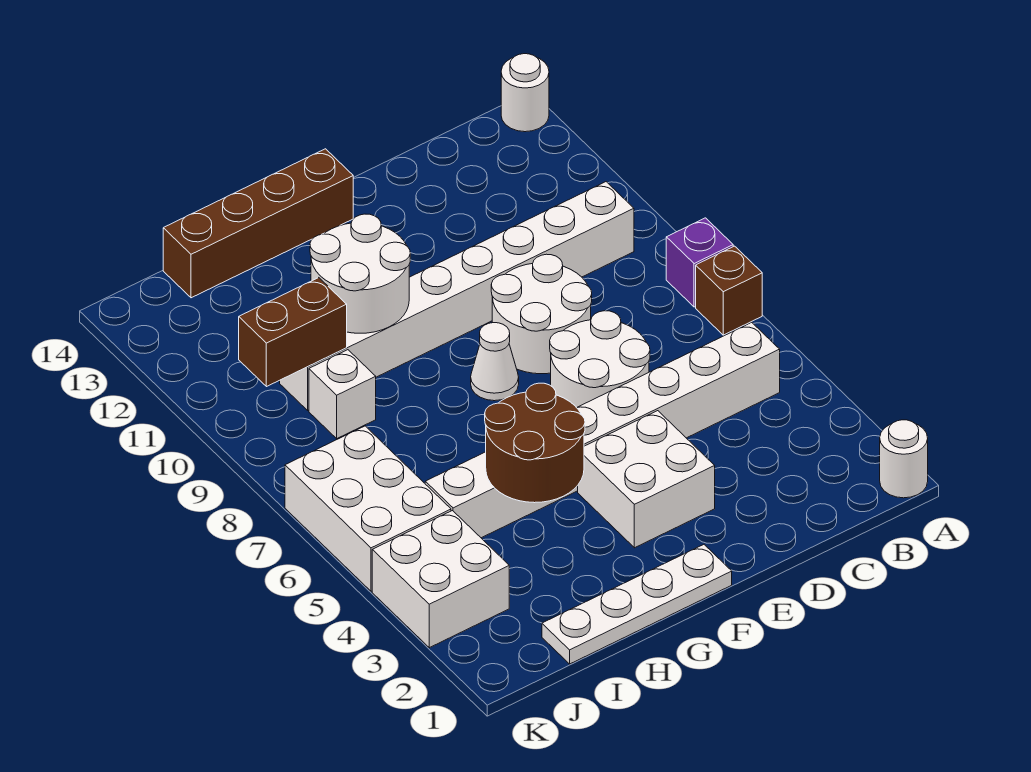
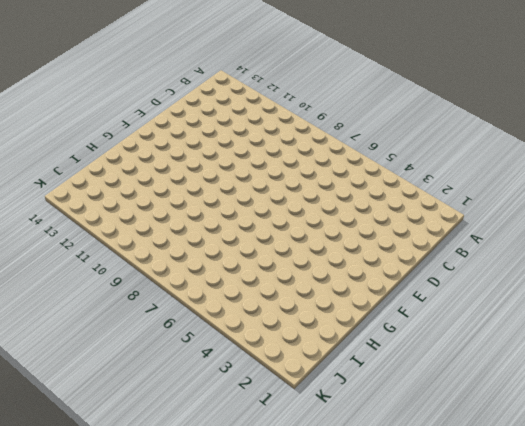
none -> white 1x1 round brick [880,420,928,498]
none -> brown 1x1 brick [696,246,762,335]
none -> purple 1x1 brick [666,218,733,307]

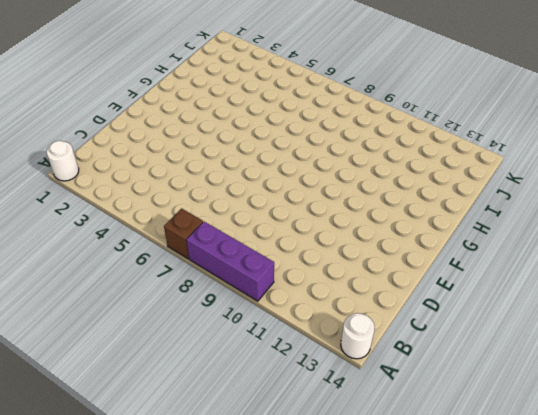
purple 1x3 brick [187,222,274,301] -> purple 1x1 brick [666,218,733,307]
none -> white 1x8 brick [425,322,780,538]
none -> white 1x8 brick [280,182,634,410]
none -> white 2x2 round brick [550,311,650,408]

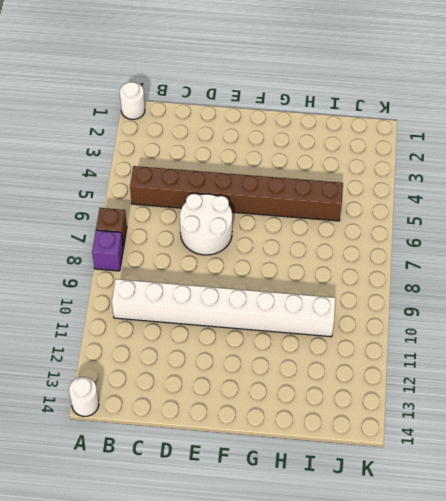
brown 1x8 brick [130,166,343,221] -> white 1x8 brick [425,322,780,538]
none -> white 2x2 round brick [491,254,592,374]
none -> white 2x2 brick [578,411,715,548]
none -> white 1x4 plate [542,545,732,664]

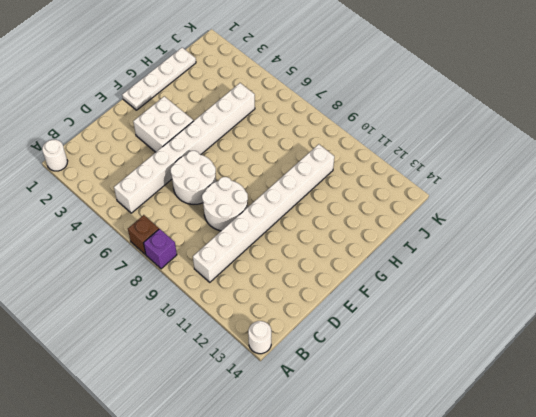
none -> white 1x1 cone [471,323,519,401]
none -> brown 1x4 brick [163,149,353,298]
none -> white 1x1 brick [309,350,376,438]

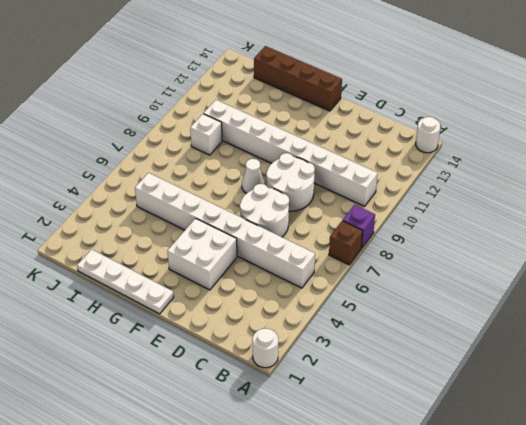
none -> white 2x2 brick [372,511,509,648]
none -> white 2x3 brick [285,426,451,591]
none -> brown 2x2 round brick [485,383,585,503]

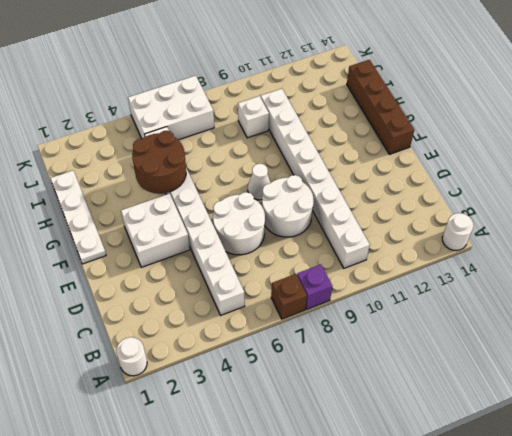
none -> white 2x2 brick [372,511,509,648]
none -> white 2x2 round brick [310,214,410,333]
none -> brown 1x2 brick [239,278,347,387]

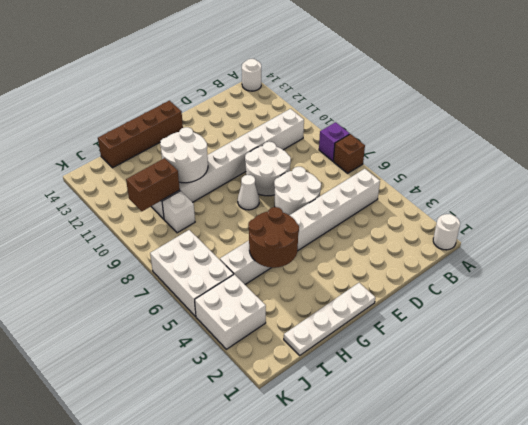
none -> white 2x2 brick [578,411,715,548]

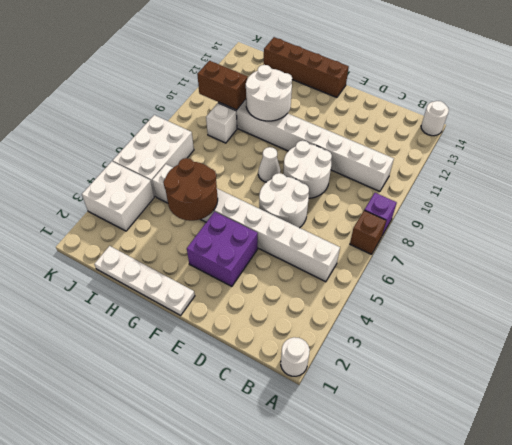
purple 2x2 brick [187,212,258,287] -> white 2x2 brick [578,411,715,548]

